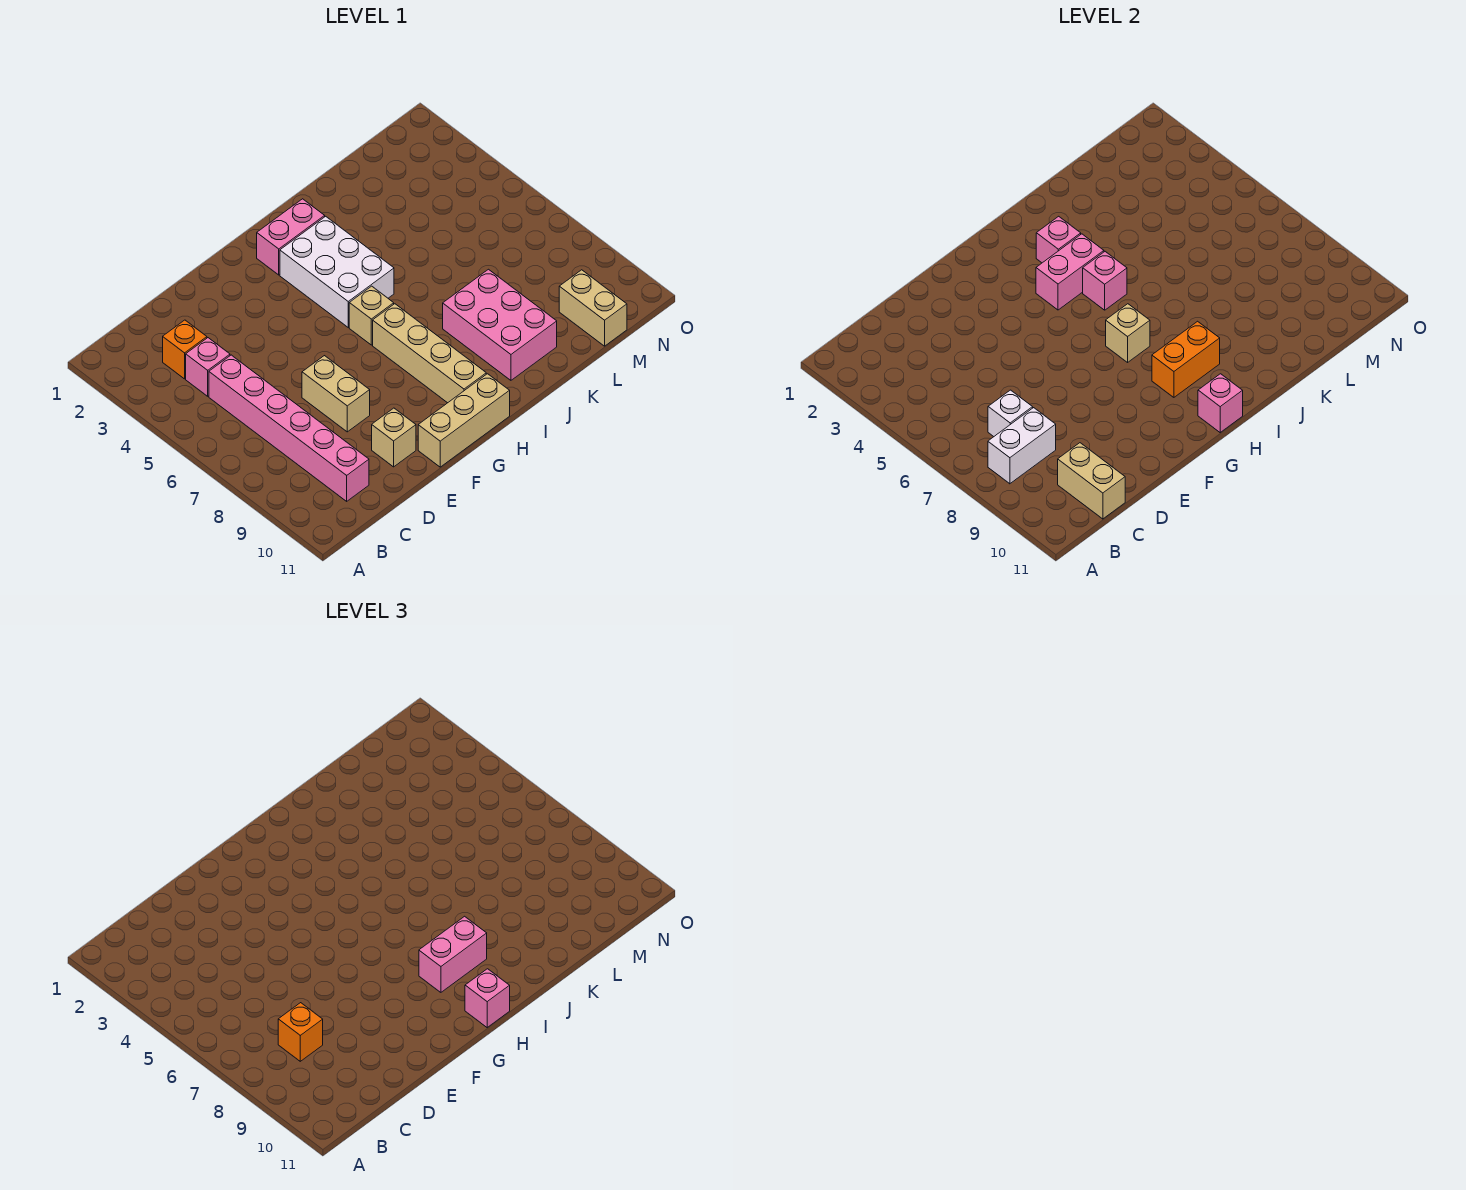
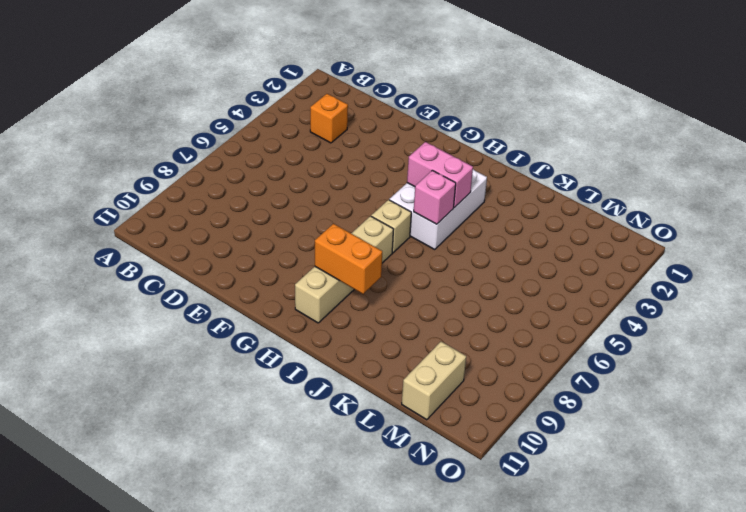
none -> pink 1x1 brick [186,338,230,396]
none -> pink 1x6 brick [209,355,369,501]
none -> tan 1x2 brick [302,356,370,432]

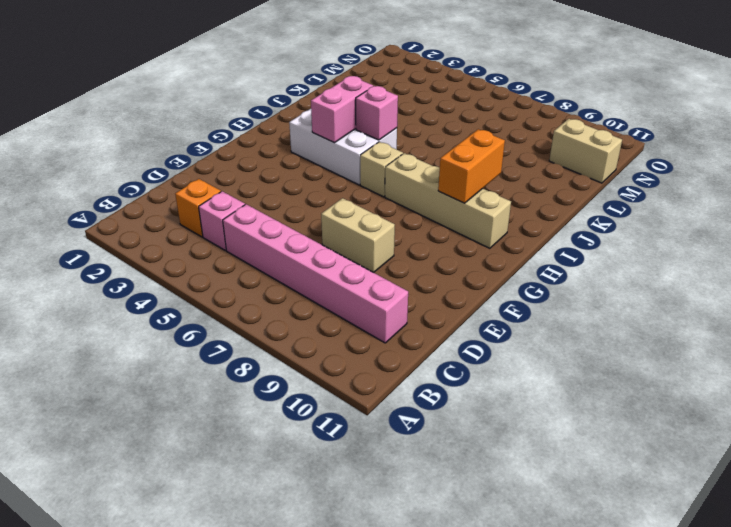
none -> tan 1x1 brick [372,408,416,467]
none -> tan 1x3 brick [418,374,510,467]
none -> pink 1x2 brick [257,199,325,275]

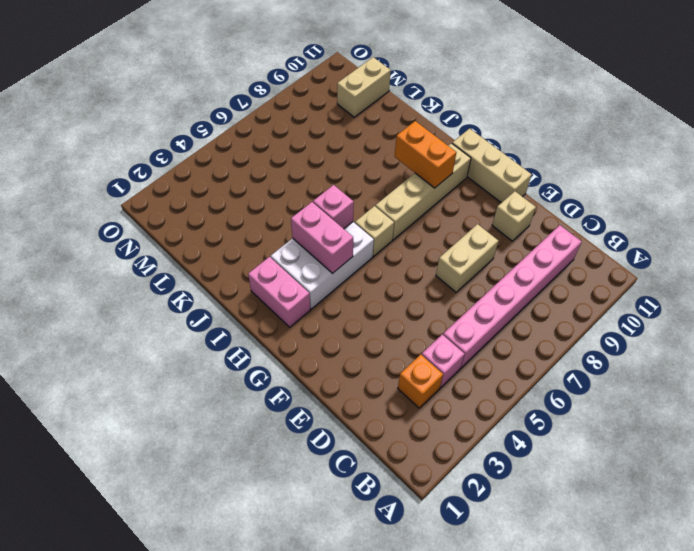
none -> pink 2x3 brick [443,269,557,380]
none -> white 1x2 brick [988,408,1056,484]
none -> white 1x1 brick [988,390,1033,437]

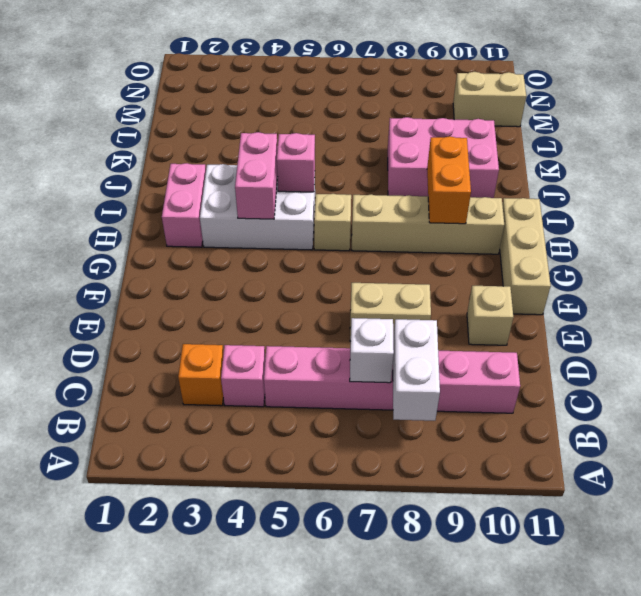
none -> tan 1x2 brick [1058,443,1125,519]
none -> tan 1x1 brick [1106,304,1150,362]
none -> pink 1x1 brick [1198,374,1243,432]

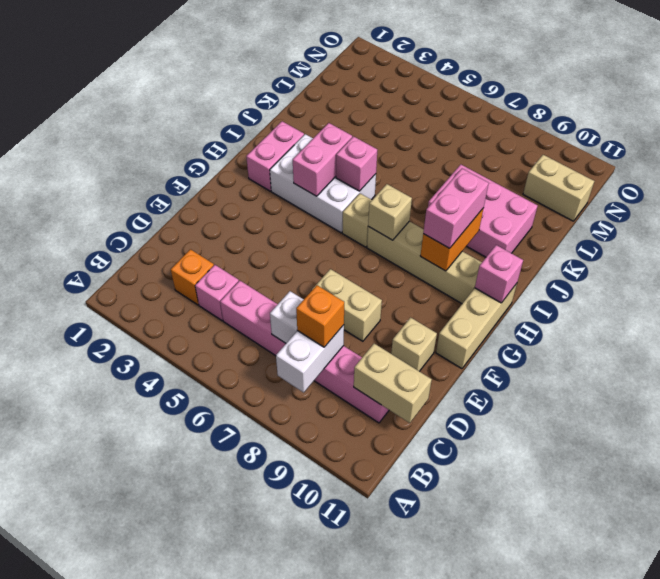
none -> pink 1x1 brick [1036,216,1081,263]
none -> pink 1x1 brick [465,969,510,1027]

